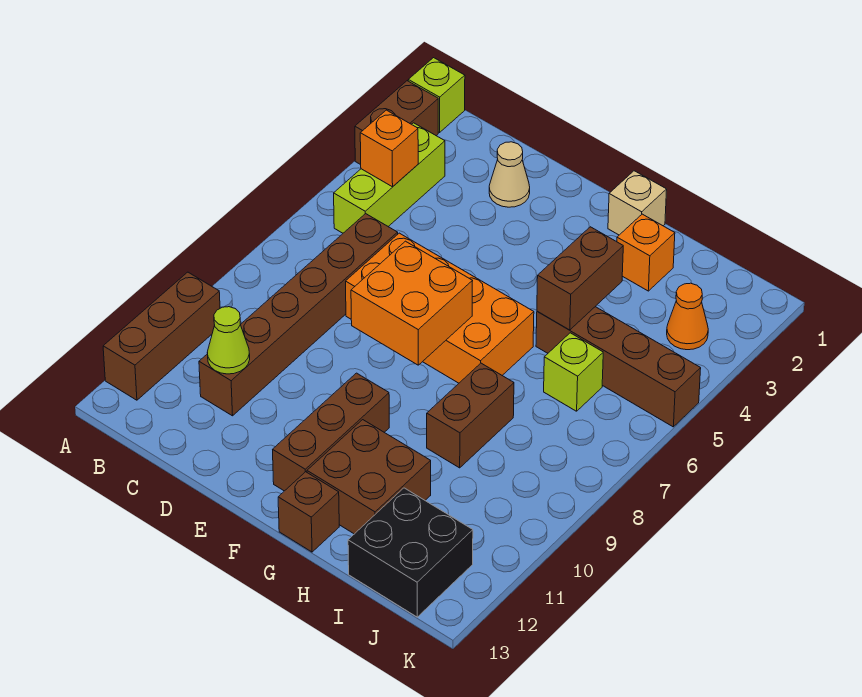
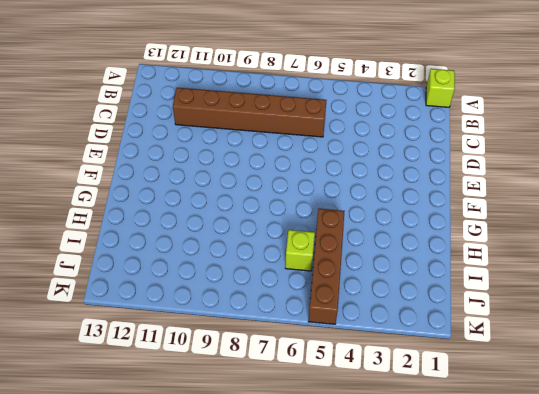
none -> brown 1x2 brick [355,81,438,165]
none -> brown 1x3 brick [103,272,220,400]
none -> lime 1x3 brick [334,123,445,233]

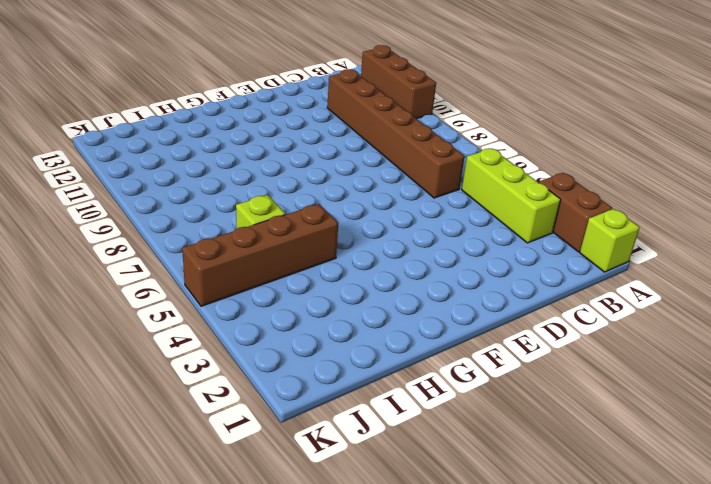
none -> tan 1x1 cone [489,142,530,207]
none -> orange 2x4 brick [346,233,534,383]
none -> brown 1x3 brick [273,373,389,491]

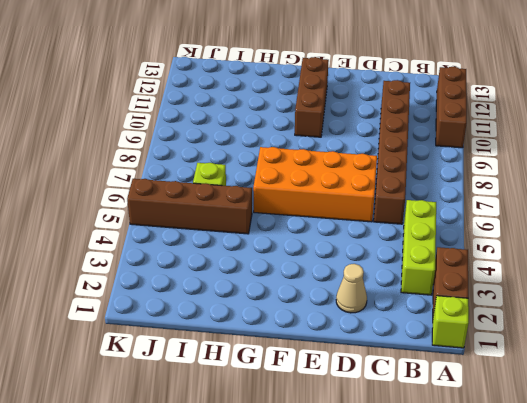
none -> tan 1x1 brick [608,171,667,235]
none -> brown 2x2 brick [307,420,431,534]
none -> brown 1x1 brick [278,472,339,552]

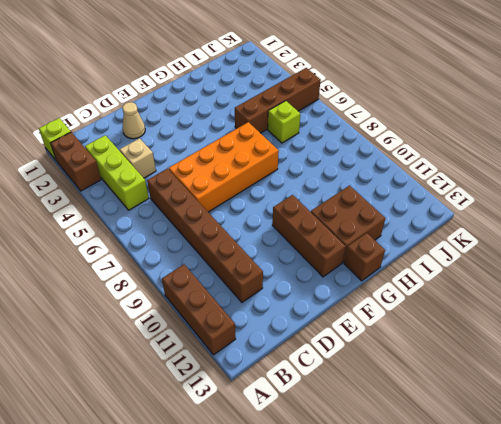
tan 1x1 brick [120,138,156,178] -> tan 1x1 brick moved to [608,171,667,235]
none -> orange 1x1 brick [617,214,675,291]
none -> brown 1x2 brick [427,363,514,468]
none -> black 2x2 brick [348,488,473,617]

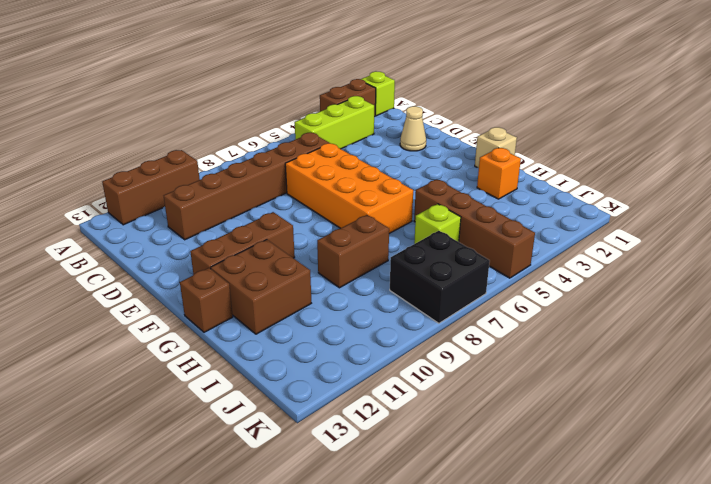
black 2x2 brick [390,231,490,323] -> black 2x2 brick moved to [348,488,473,617]
none -> orange 1x1 cone [667,283,708,350]
none -> orange 1x1 brick [360,110,418,187]
none -> lime 1x1 cone [207,307,250,374]

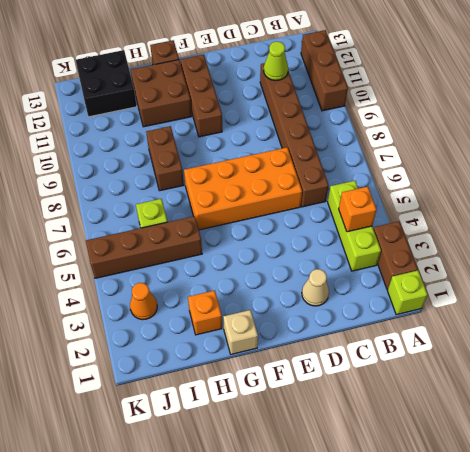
none -> orange 2x2 brick [351,241,472,365]
none -> brown 1x2 brick [537,227,623,330]

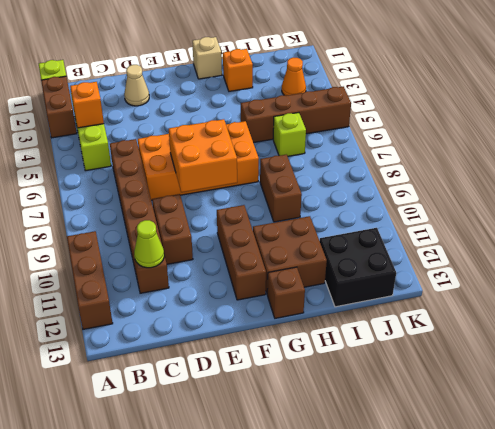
brown 1x2 brick [152,194,193,264] -> brown 1x2 brick moved to [537,227,623,330]

